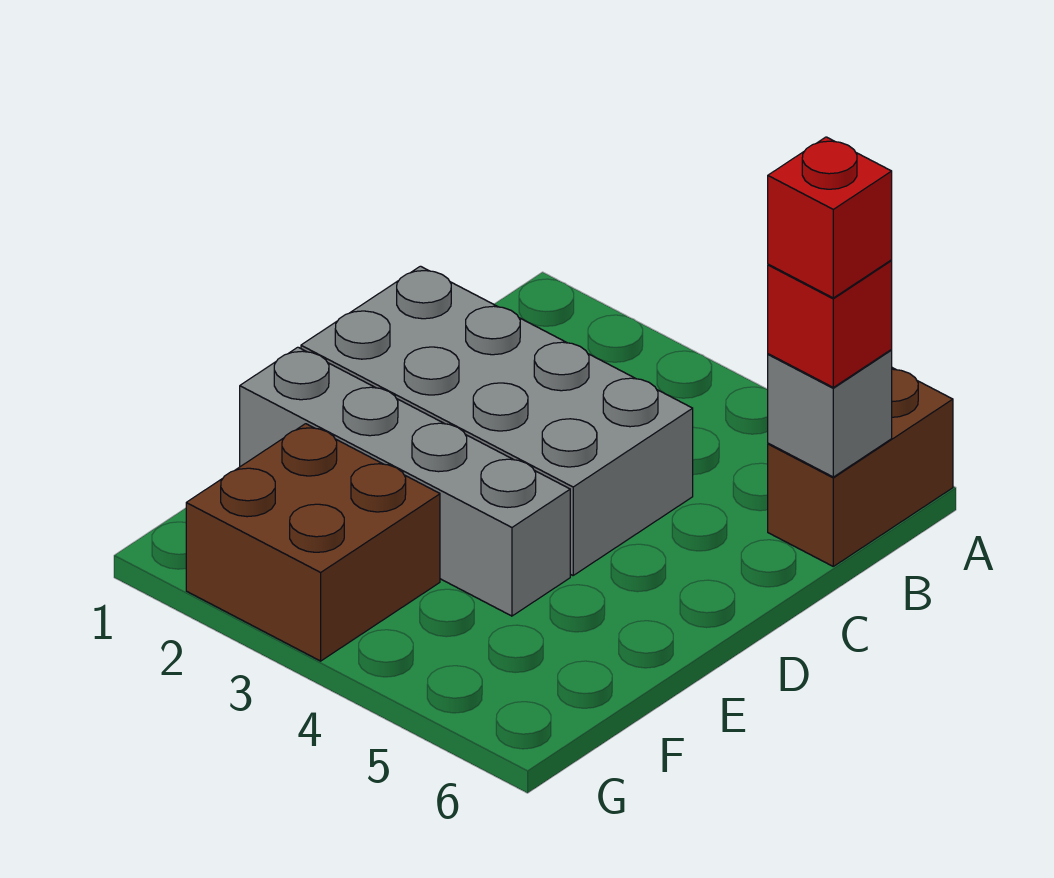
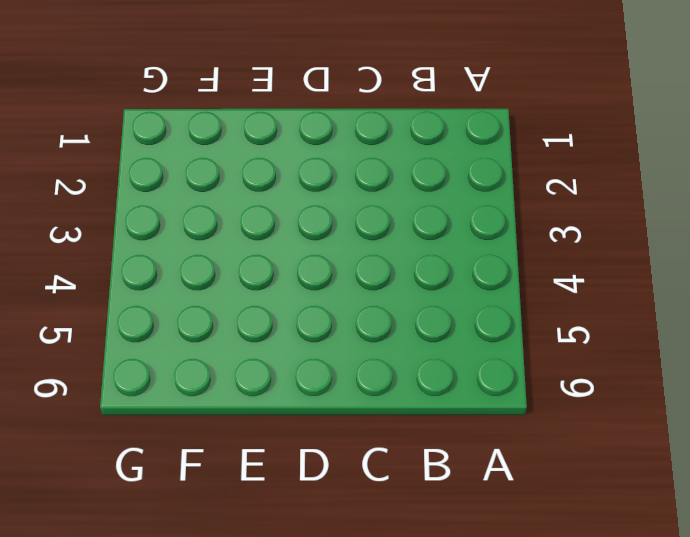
none -> brown 1x2 brick [768,368,953,566]
none -> grey 2x4 brick [301,266,693,575]

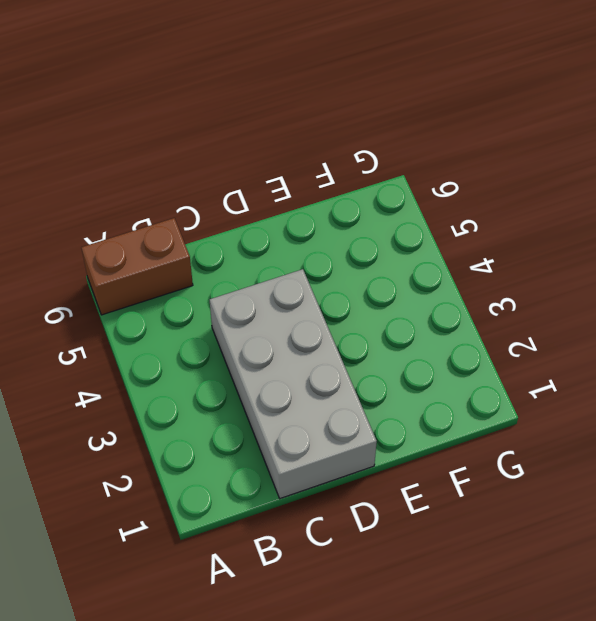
none -> grey 1x4 brick [240,347,570,616]
none -> brown 2x2 brick [186,424,440,661]

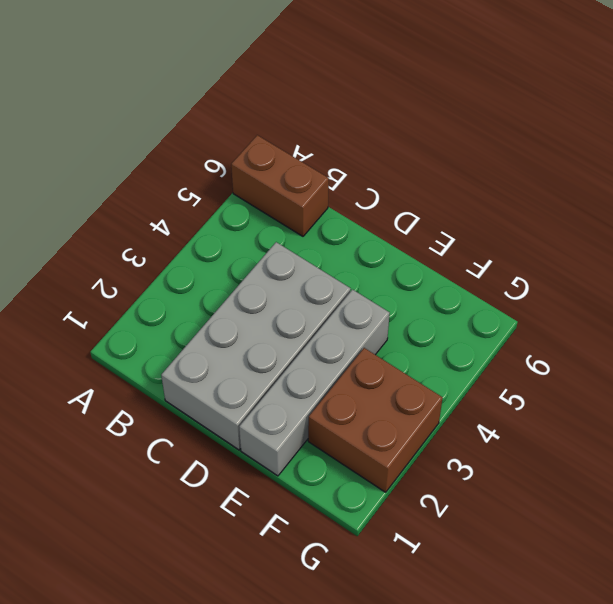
none -> grey 1x1 brick [767,350,892,477]
none -> red 1x1 brick [768,260,892,387]

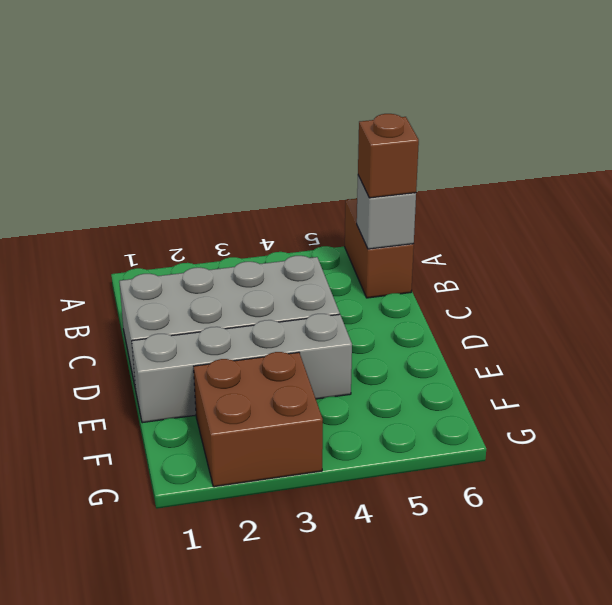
brown 1x1 brick [358,114,419,198] -> red 1x1 brick [768,260,892,387]
none -> red 1x1 brick [768,137,892,298]

